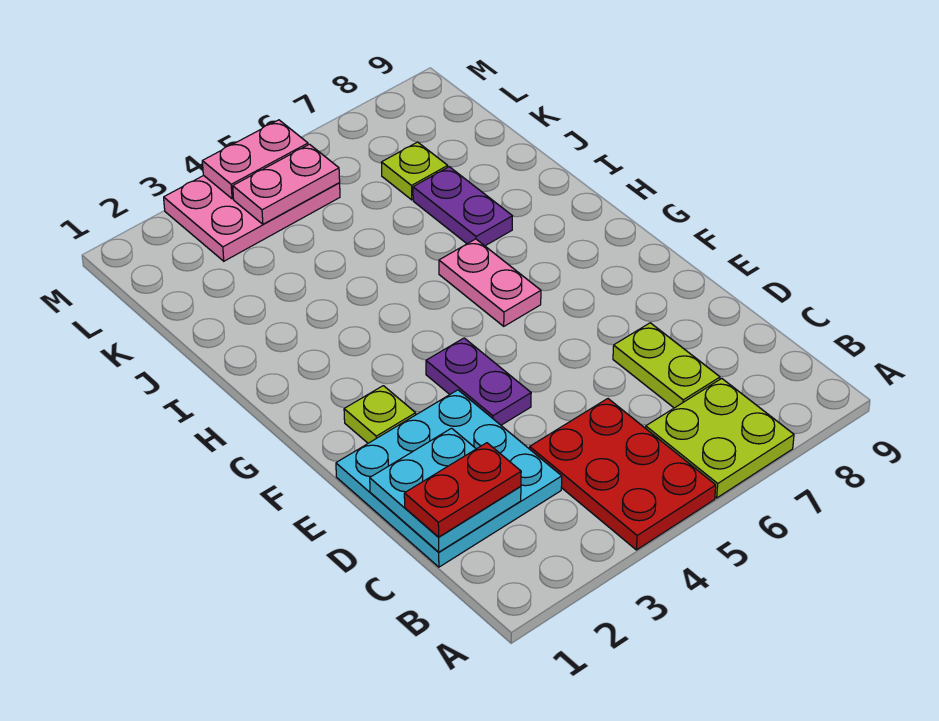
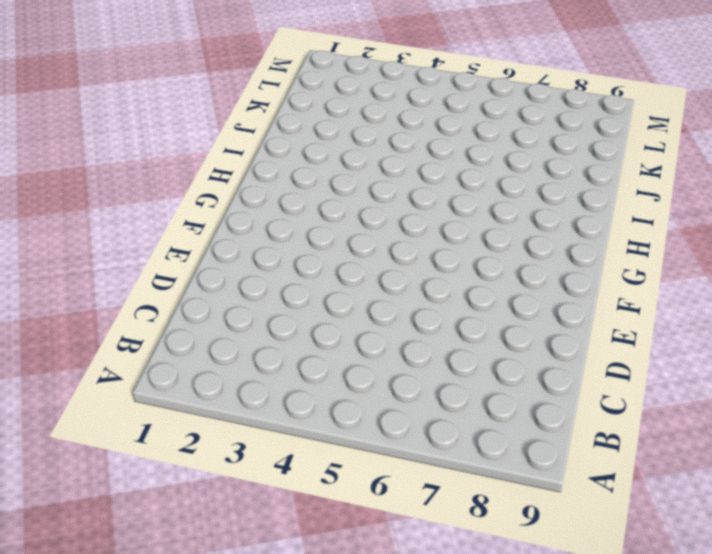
none -> red 2x3 plate [530,399,716,550]
none -> lime 2x2 plate [646,379,794,498]
none -> cyan 3x3 plate [336,390,562,567]

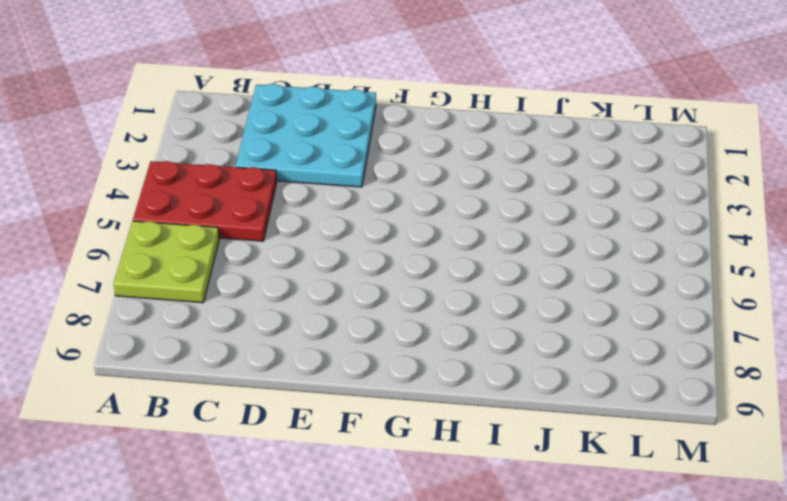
none -> lime 1x2 plate [613,323,720,408]
none -> purple 1x2 plate [426,338,531,425]
none -> lime 1x1 plate [344,386,416,443]

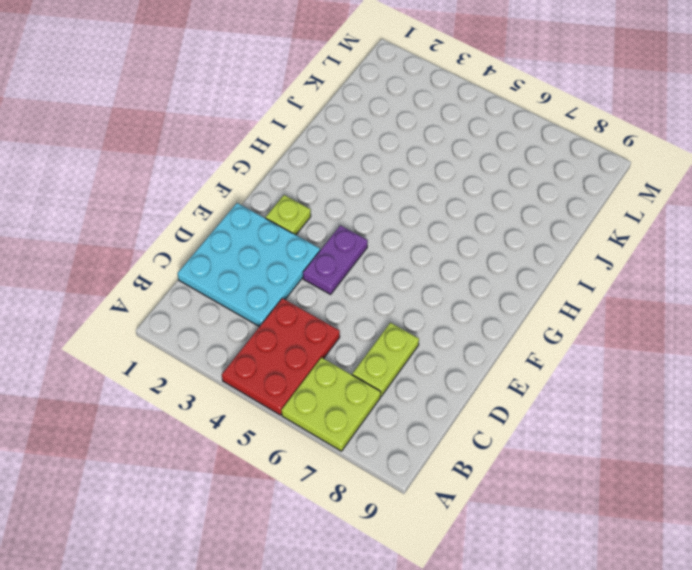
none -> pink 1x2 plate [439,239,541,326]
none -> purple 1x2 plate [413,167,513,246]
none -> lime 1x1 plate [381,142,448,200]

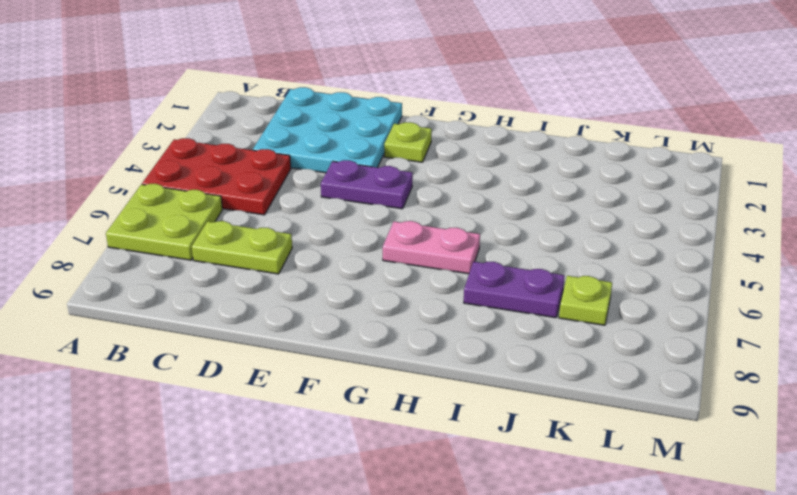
none -> pink 2x3 plate [164,176,340,261]
none -> cyan 2x2 plate [370,428,521,552]
none -> pink 1x2 plate [233,144,340,224]

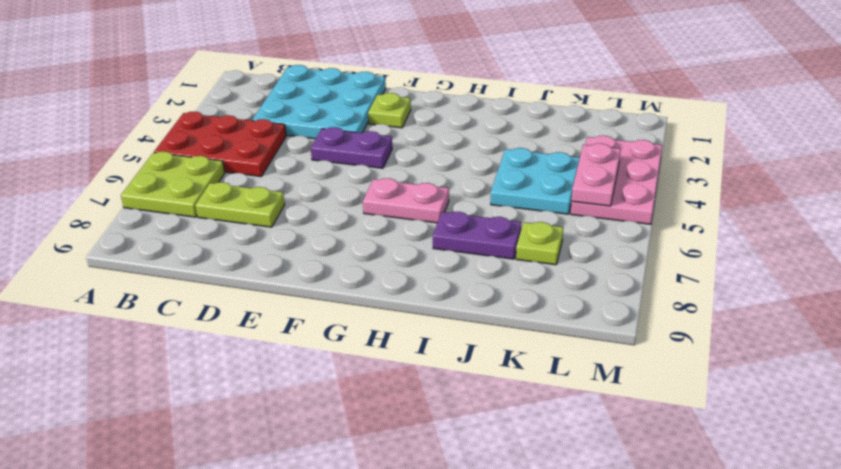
cyan 2x2 plate [491,148,580,214] -> cyan 2x2 plate moved to [370,428,521,552]
none -> pink 1x2 plate [202,120,308,199]
none -> red 1x2 plate [404,443,521,537]

